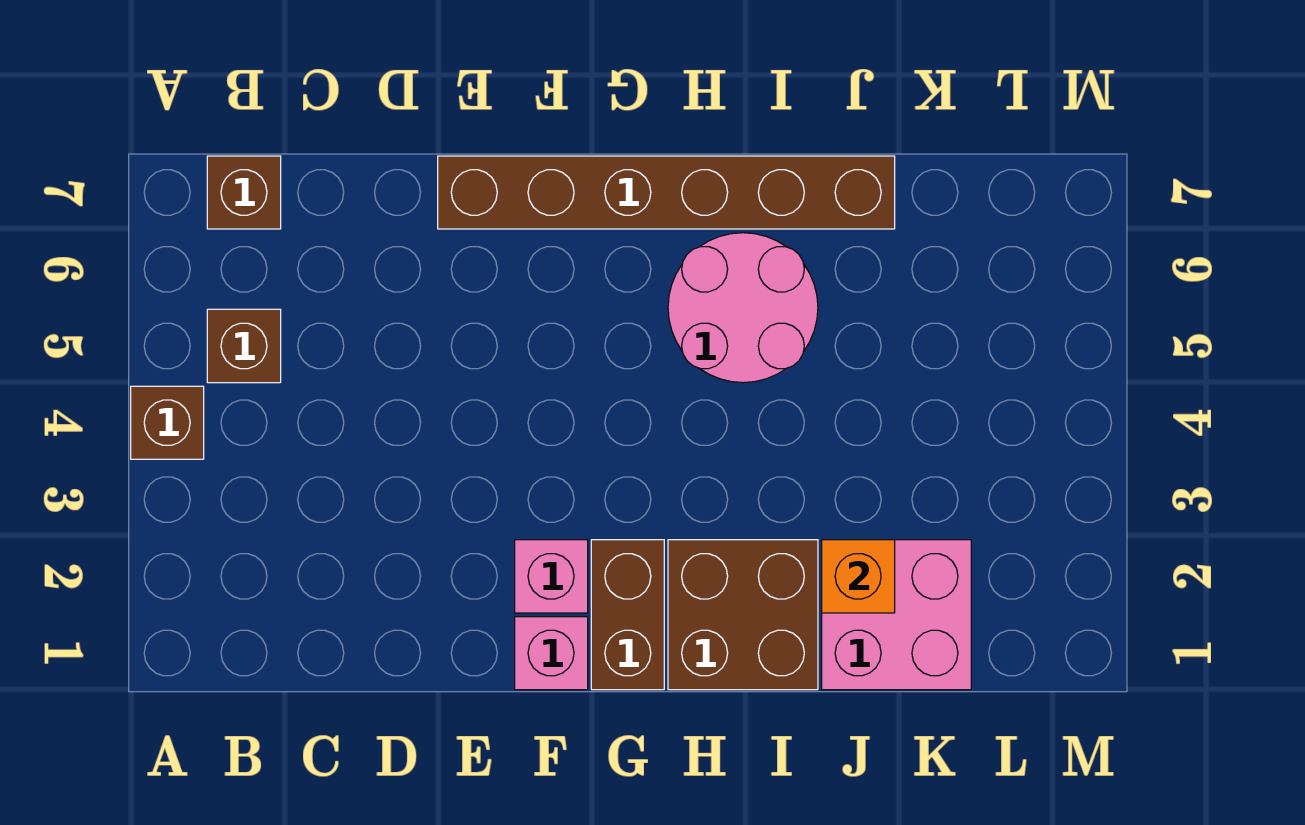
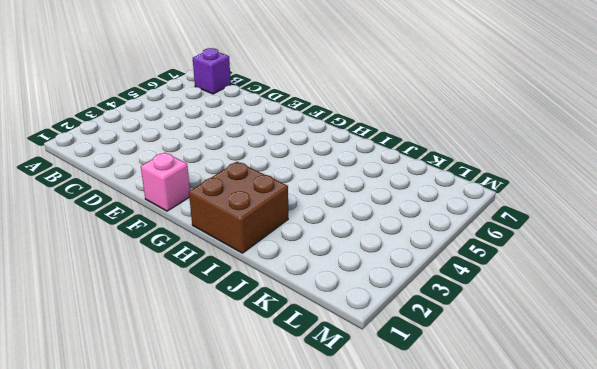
purple 1x1 brick [193,48,231,94] -> brown 1x1 brick [207,156,281,229]
none -> brown 1x1 brick [131,386,204,459]
none -> brown 1x1 brick [207,309,281,383]

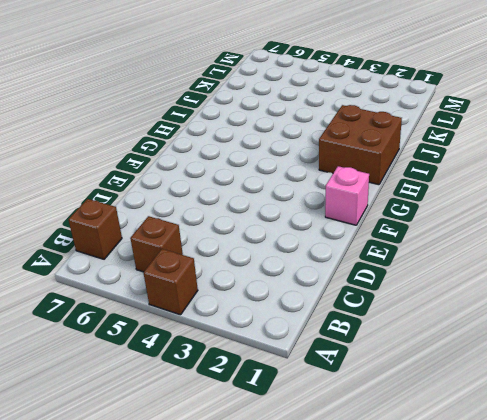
none -> brown 1x6 brick [438,156,895,229]
none -> pink 1x1 brick [515,540,588,613]

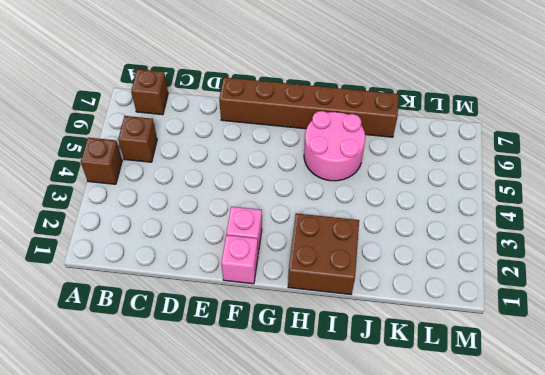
none -> brown 1x2 brick [591,540,664,690]
none -> pink 2x2 brick [822,540,971,690]

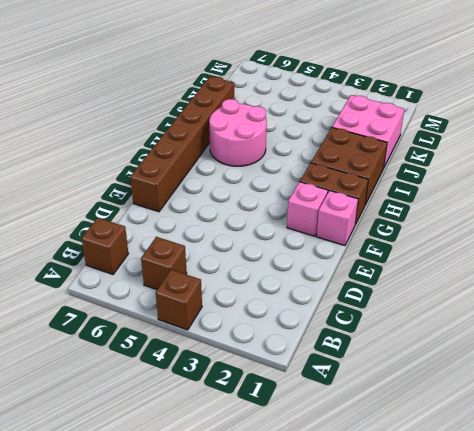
none -> orange 1x1 brick [822,540,895,613]

